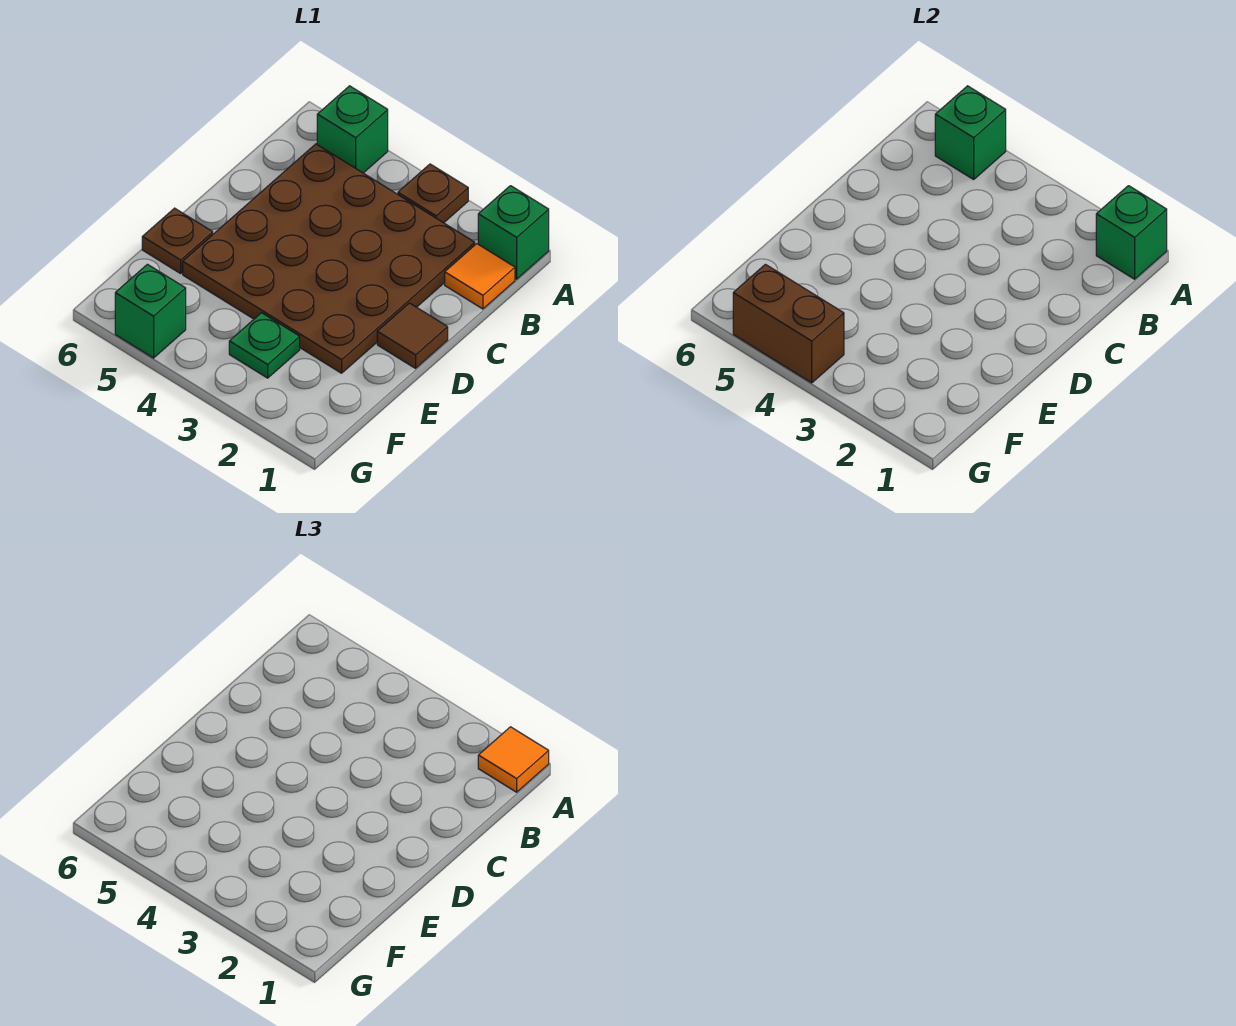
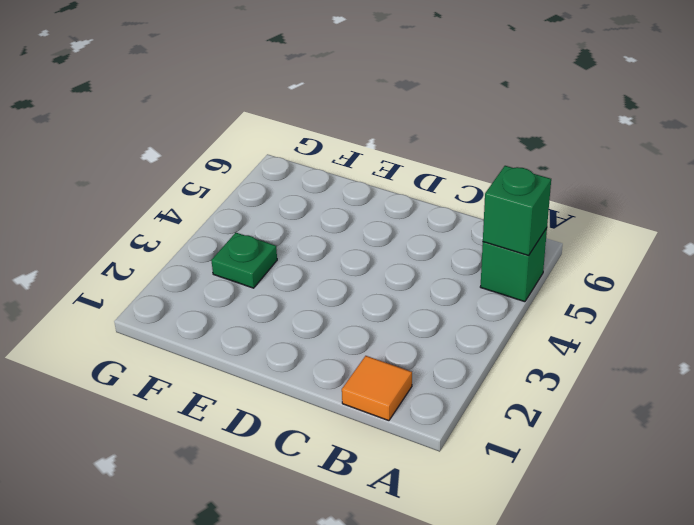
none -> green 1x1 brick [478,186,549,279]
none -> brown 1x1 plate [398,164,468,223]
none -> brown 4x4 plate [183,144,475,373]

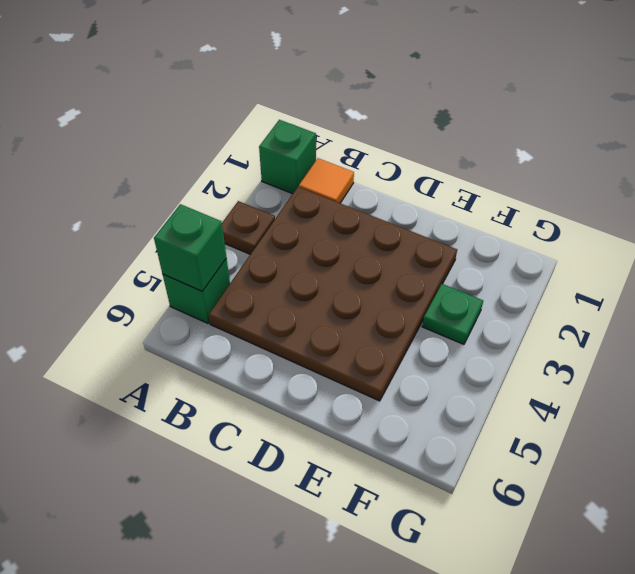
none -> brown 1x1 tile [377,303,448,368]
none -> brown 1x1 plate [142,208,213,274]
none -> green 1x1 brick [115,264,186,358]

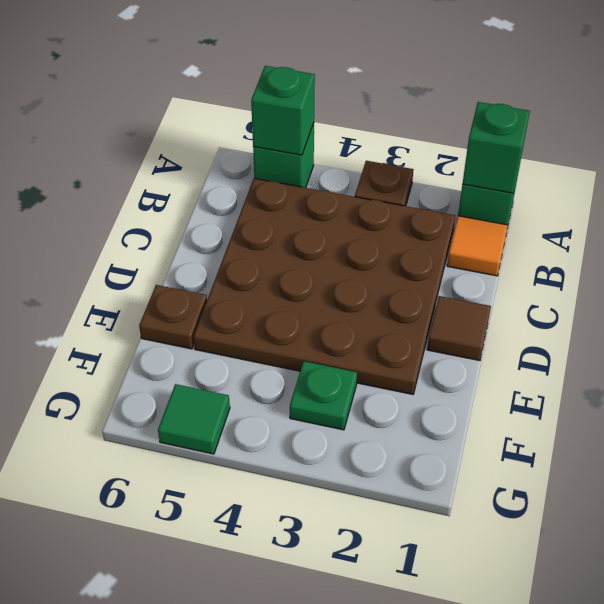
green 1x1 tile [158,384,230,454] -> green 1x1 brick [115,264,186,358]
none -> brown 1x2 brick [733,264,844,383]
none -> orange 1x1 tile [478,727,549,792]

